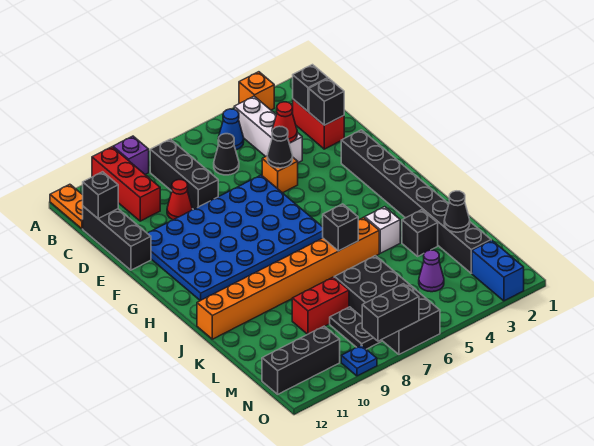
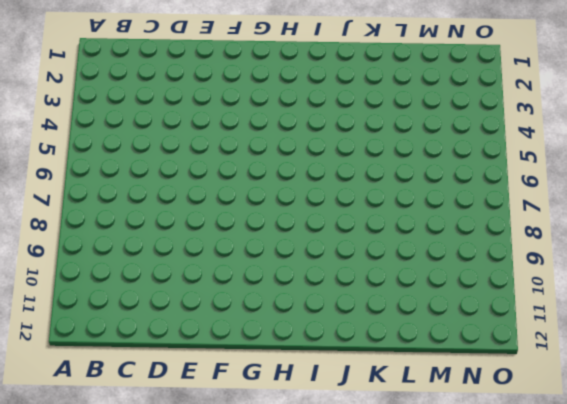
none -> orange 1x1 brick [239,72,274,110]
none -> purple 1x1 brick [113,136,149,174]
none -> red 1x3 brick [92,147,160,221]
none -> orange 1x2 plate [50,184,83,229]

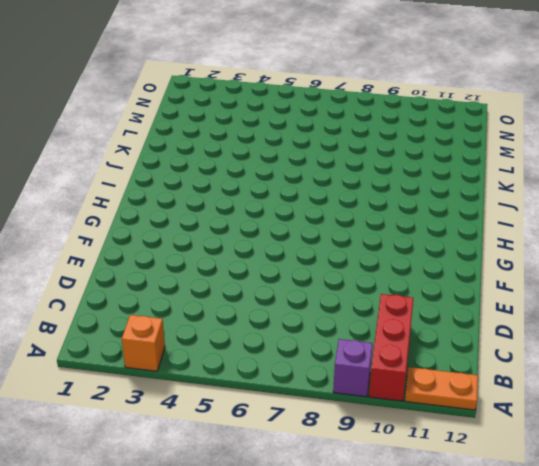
orange 1x2 plate [405,367,478,410] -> orange 1x2 plate turned to [50,184,83,229]
none -> white 1x3 brick [234,96,302,163]
none -> blue 1x1 cone [218,109,244,150]
none -> black 1x3 brick [150,139,218,210]
none -> red 1x2 brick [293,99,344,149]

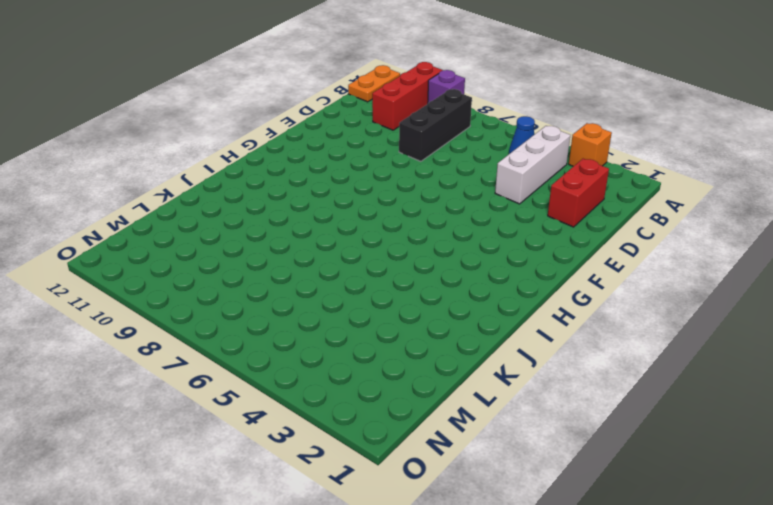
none -> black 1x1 cone [214,134,239,175]
none -> black 1x3 brick [83,206,151,270]
none -> red 1x1 cone [167,180,192,220]
none -> orange 1x1 brick [262,156,298,193]

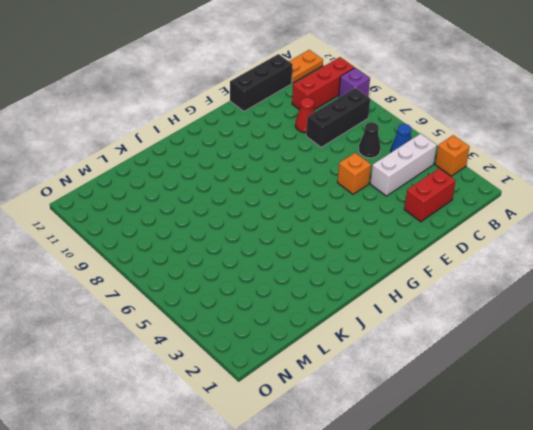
none -> blue 4x6 plate [147,175,323,301]
none -> black 1x8 brick [341,130,491,273]
none -> white 1x1 brick [365,207,400,253]
none -> orange 1x8 brick [197,217,379,339]

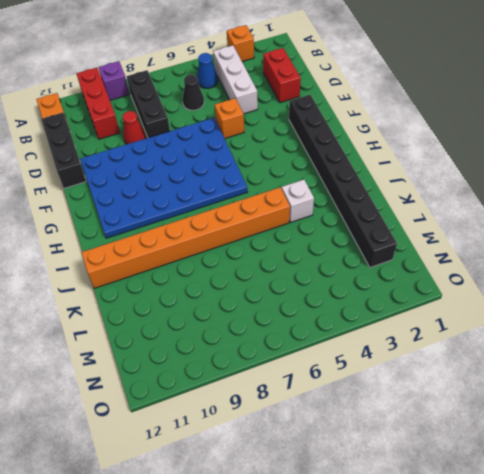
none -> black 1x1 brick [402,210,438,256]
none -> black 2x4 brick [334,256,440,354]
none -> red 1x2 brick [292,277,349,334]
none -> purple 1x1 cone [419,250,444,292]

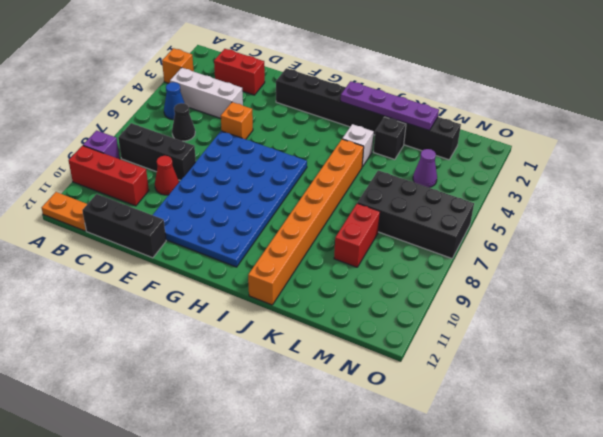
purple 1x4 plate [341,81,439,130] -> black 1x1 cone [444,191,470,232]
none -> black 1x2 plate [330,307,382,349]
none -> blue 1x2 brick [472,240,524,301]
none -> black 1x3 brick [262,326,340,394]
none -> blue 1x1 plate [341,345,377,376]

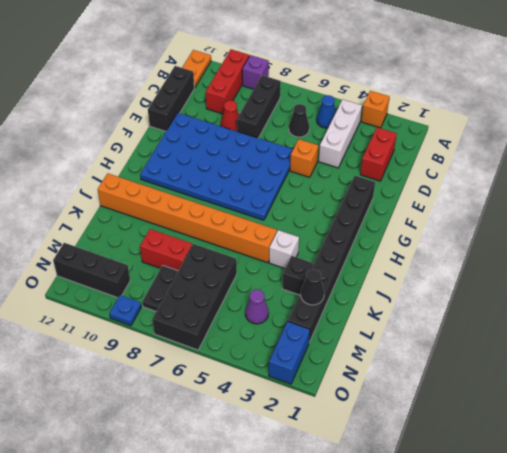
none -> black 1x1 brick [293,65,328,111]
none -> black 1x1 brick [83,172,118,219]
none -> black 1x1 brick [309,78,344,125]
none -> red 1x1 cone [272,102,297,143]

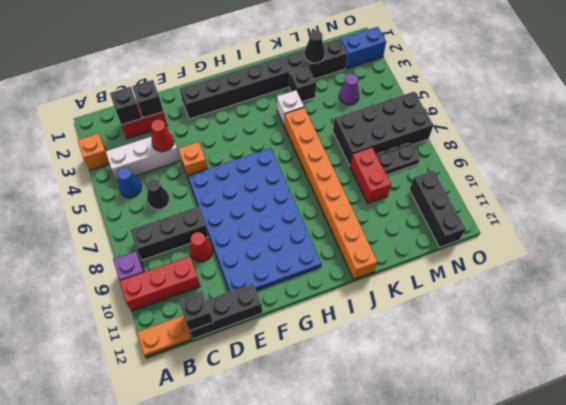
none -> blue 1x1 plate [341,345,377,376]
none -> black 1x1 cone [267,126,293,168]
none -> black 1x1 brick [323,204,358,251]
none -> black 1x2 brick [362,284,419,341]

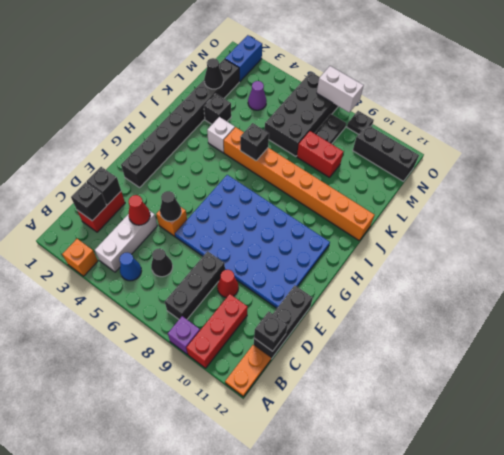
white 1x2 brick [317,66,364,112] -> black 1x2 brick [362,284,419,341]
black 1x1 plate [347,111,374,134] -> blue 1x1 plate [341,345,377,376]

